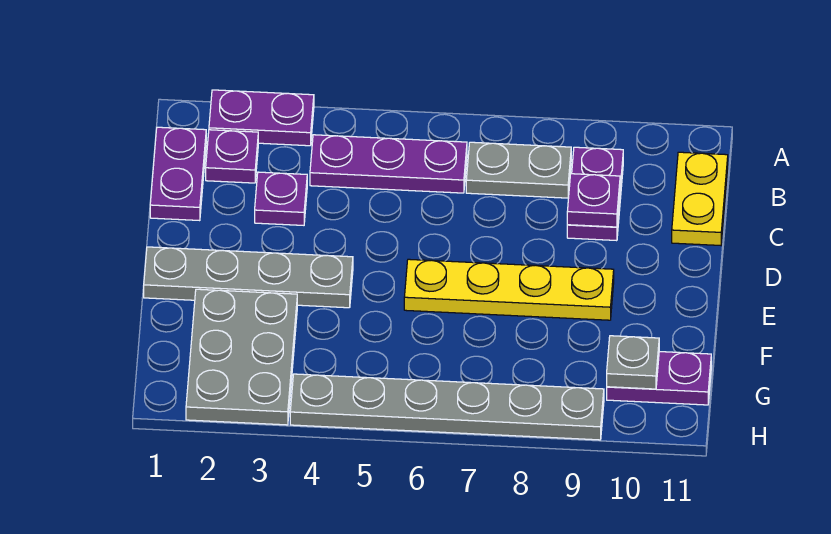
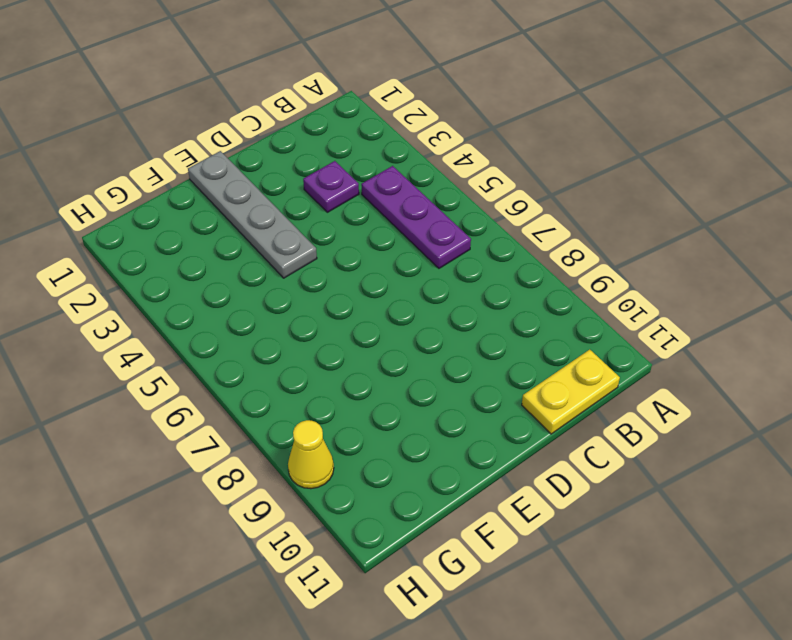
yellow 1x1 cone [288,420,334,489] -> grey 1x6 plate [290,374,604,440]
none -> purple 1x2 plate [209,90,314,146]
none -> purple 1x2 plate [150,127,206,221]
none -> purple 1x1 plate [206,130,258,183]

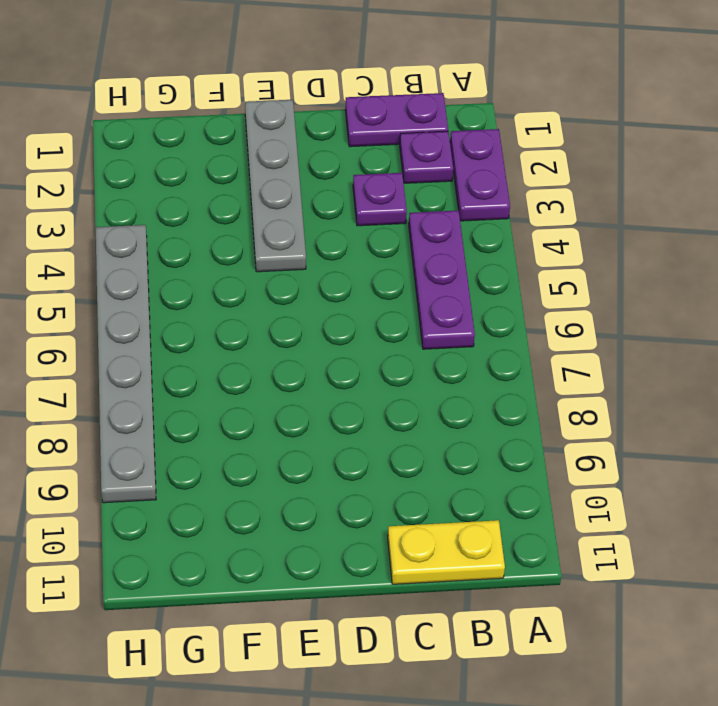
none -> grey 1x2 plate [466,142,571,198]
none -> purple 1x2 plate [567,147,623,241]
none -> yellow 1x4 plate [404,259,614,320]

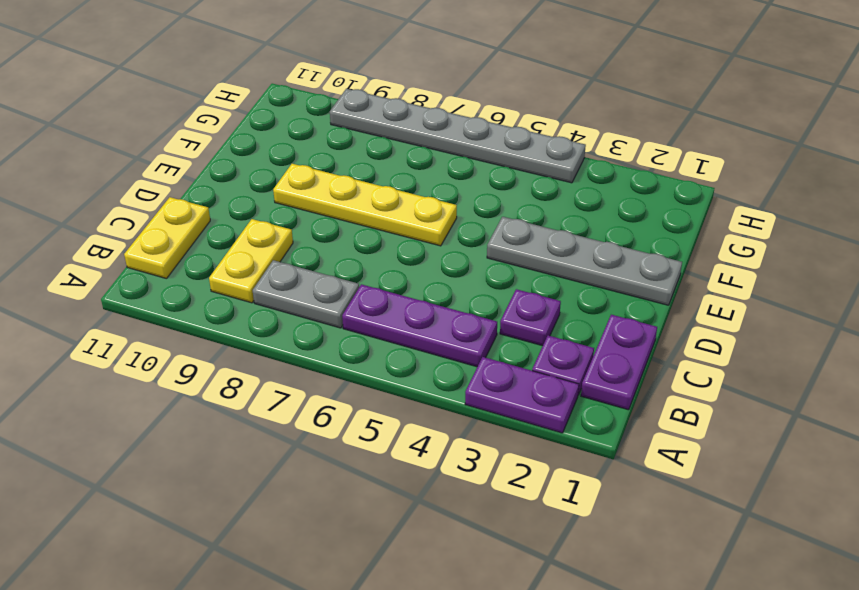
yellow 1x2 plate [209,219,293,303] -> purple 1x2 plate [567,147,623,241]
none -> grey 2x3 plate [186,289,297,425]
none -> purple 1x2 plate [607,352,711,405]
none -> purple 1x1 plate [567,174,620,227]

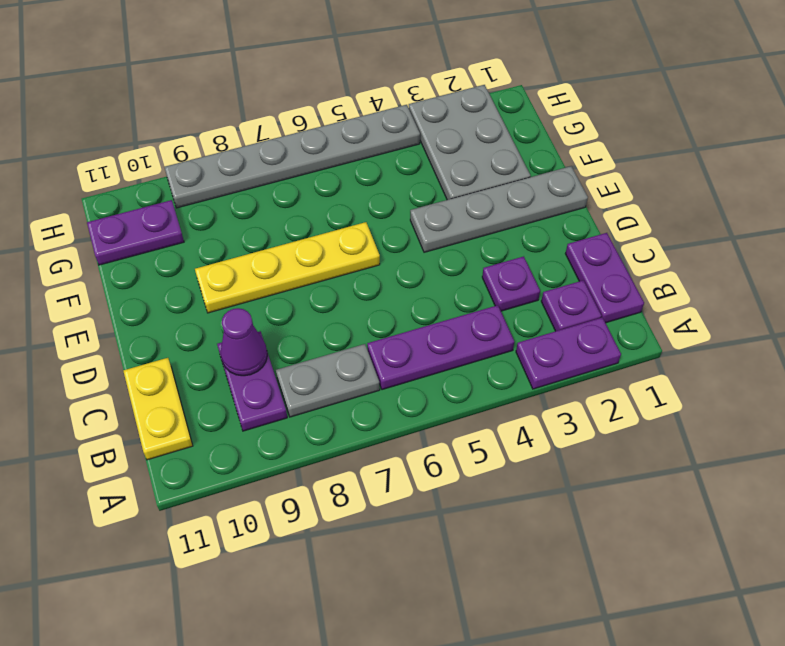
purple 1x1 cone [221,308,267,376] -> purple 1x1 plate [567,174,620,227]
none -> grey 1x1 plate [607,336,659,389]

